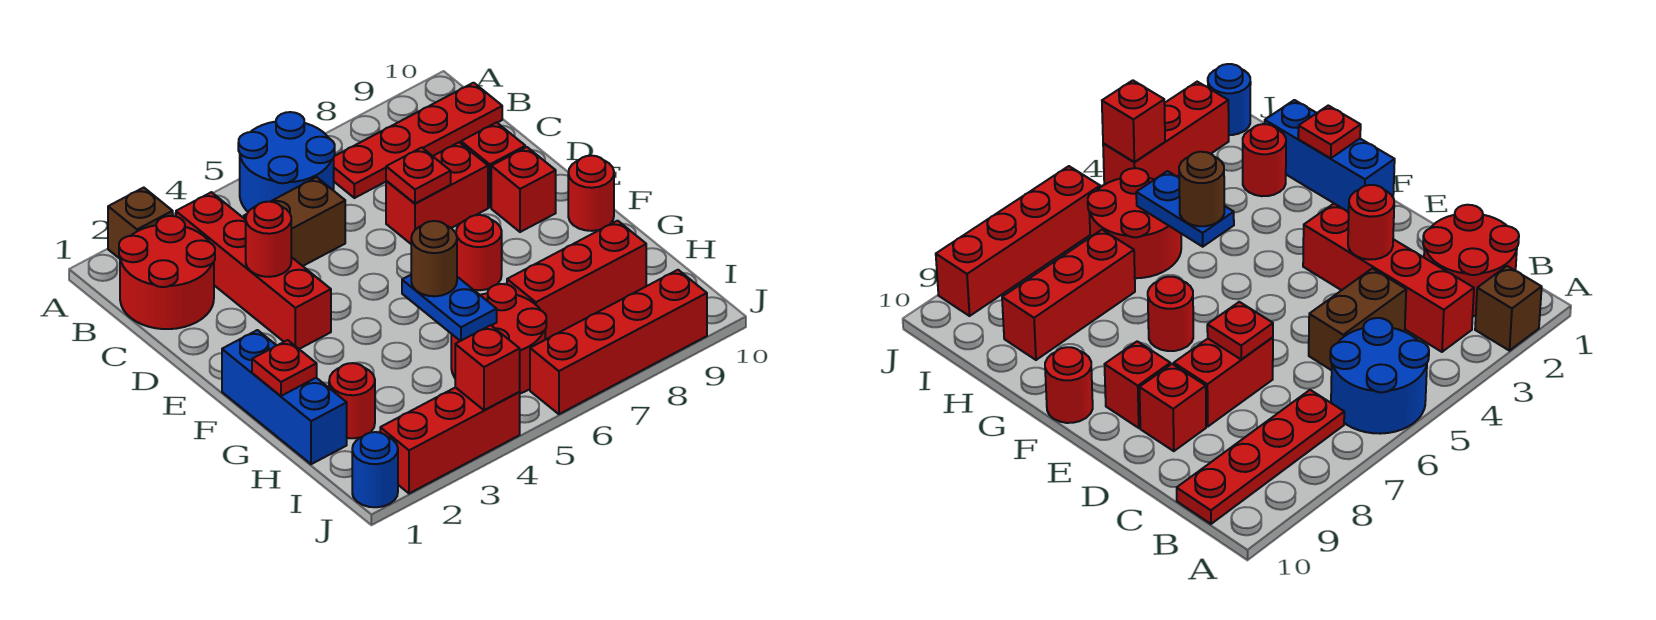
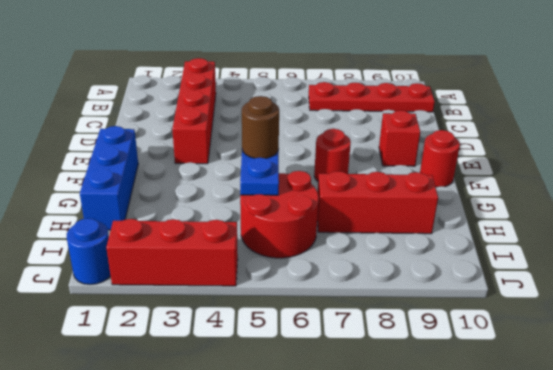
none -> brown 1x1 brick [108,188,173,259]
none -> blue 2x2 round brick [238,112,335,212]
none -> red 2x2 round brick [119,216,215,329]

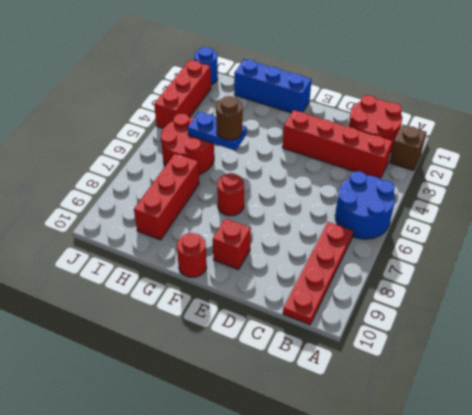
none -> brown 1x2 brick [244,177,345,266]
none -> red 1x2 brick [386,142,488,244]
none -> red 1x1 brick [461,122,525,207]

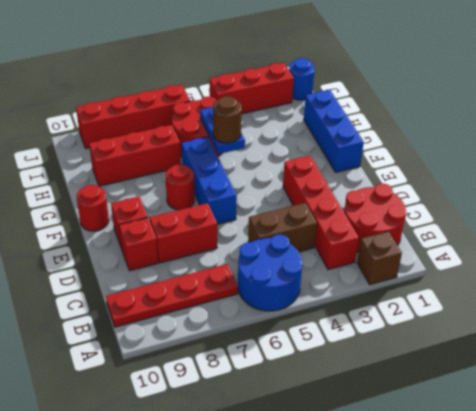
blue 1x3 brick [182,137,237,224] -> none
none -> red 1x1 round brick [329,363,375,438]
none -> red 1x1 round brick [246,202,291,277]
none -> red 1x1 plate [386,148,451,203]

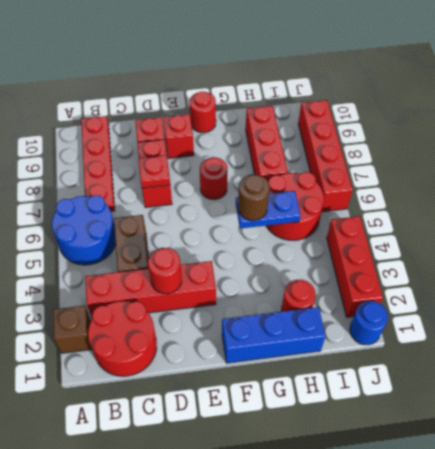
none -> red 1x1 plate [252,340,317,396]
none -> red 1x1 brick [455,325,520,410]

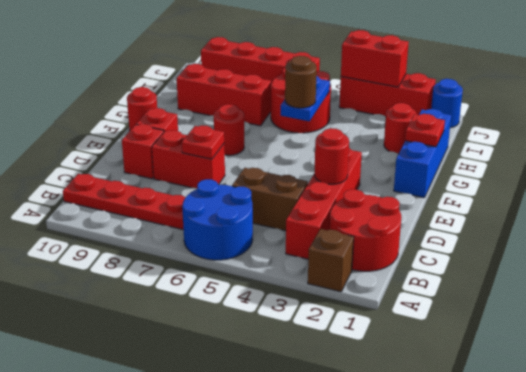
red 1x2 brick [341,30,409,87] -> red 1x1 brick [455,325,520,410]

